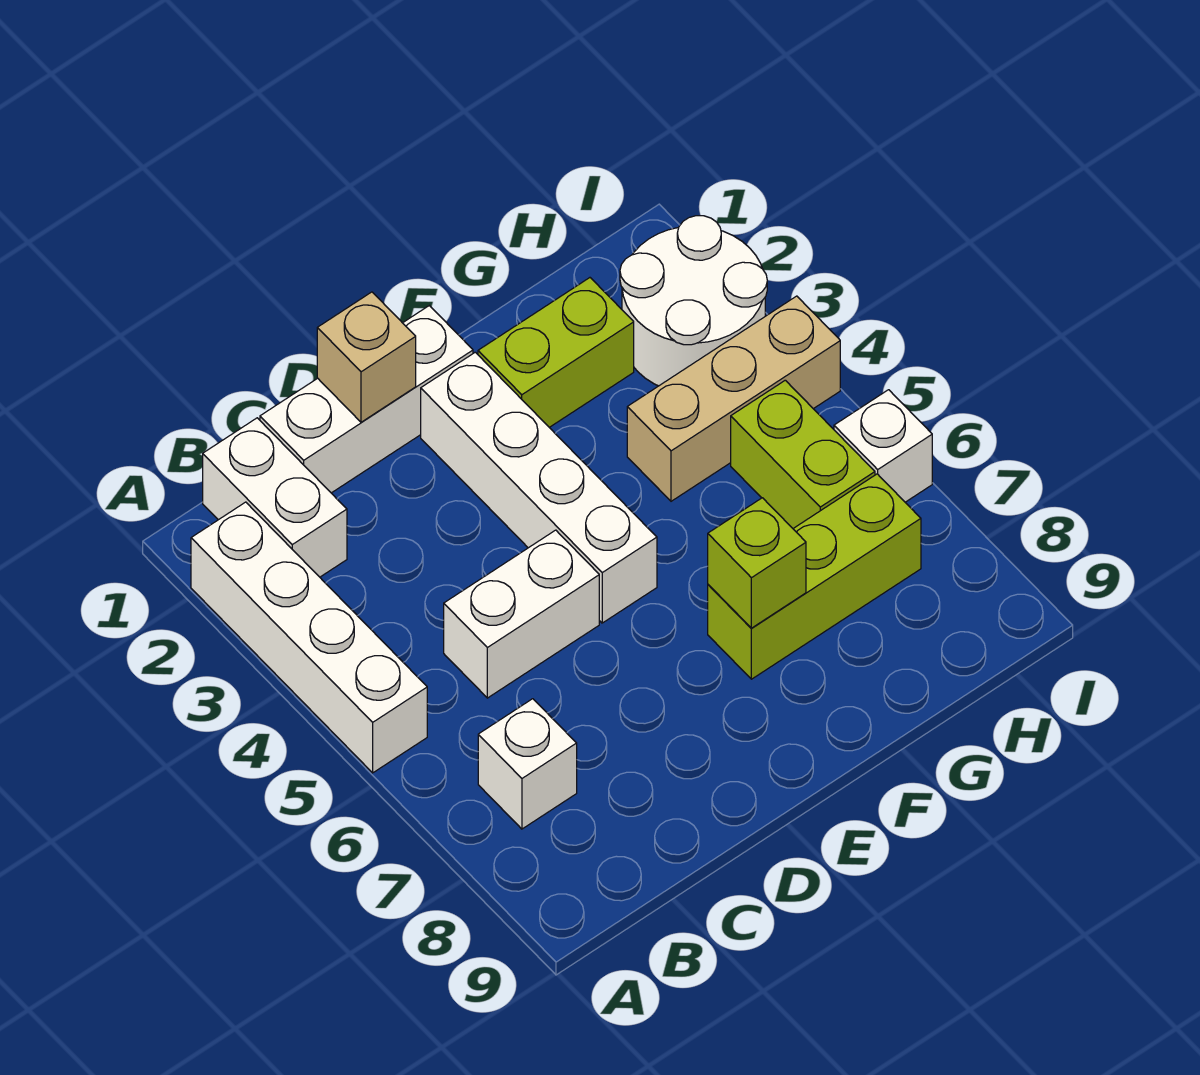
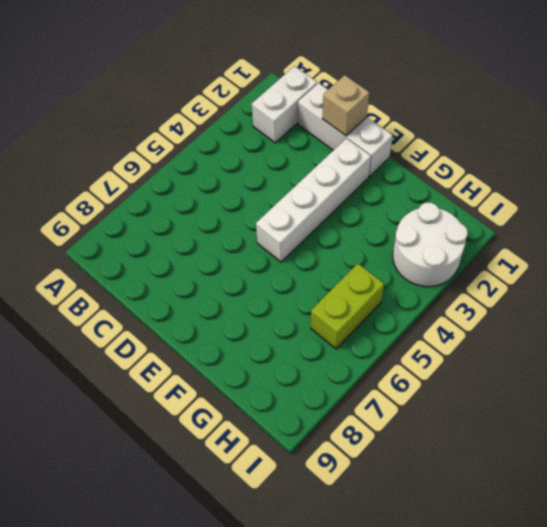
none -> white 1x4 brick [191,502,427,773]
none -> white 1x1 brick [478,699,577,829]
none -> white 1x2 brick [444,530,599,698]

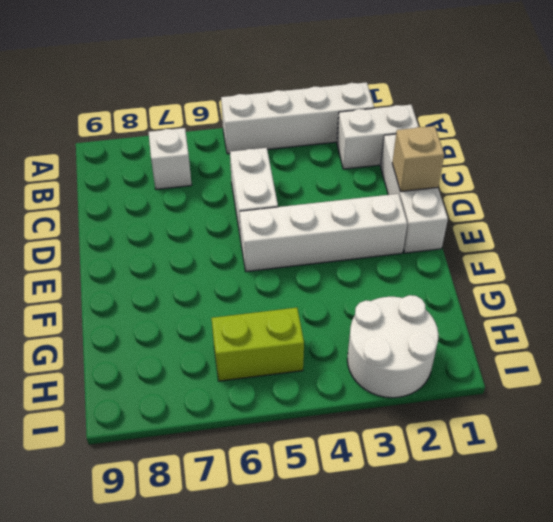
none -> lime 1x2 brick [478,278,634,427]
none -> lime 1x3 brick [708,474,921,679]
none -> tan 1x3 brick [627,296,840,501]

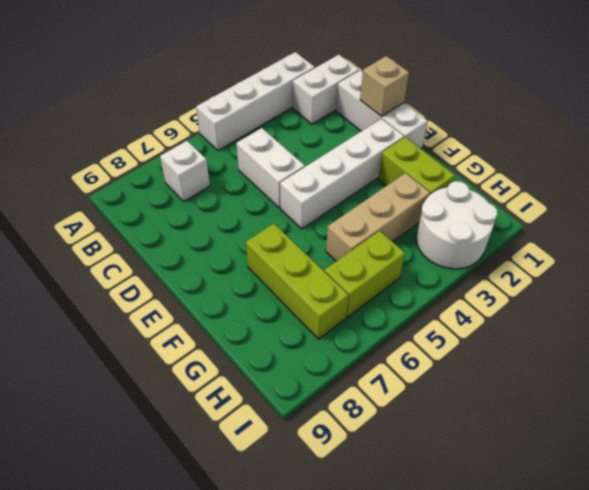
tan 1x3 brick [326,173,430,261] -> tan 1x3 brick turned to [627,296,840,501]
none -> white 1x1 brick [834,390,932,502]
none -> lime 1x1 brick [708,498,806,628]

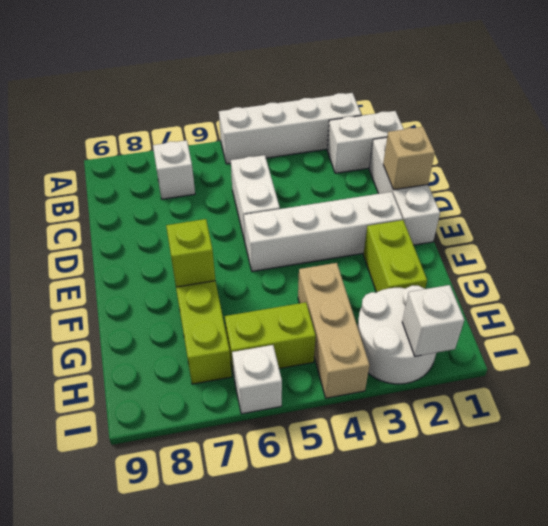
white 1x1 brick [402,285,464,356] -> none

